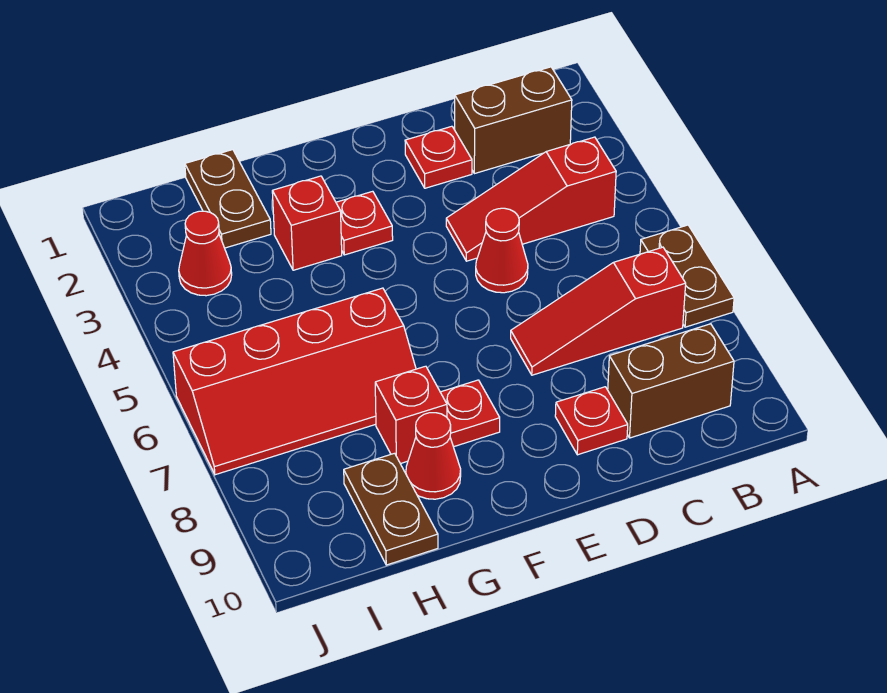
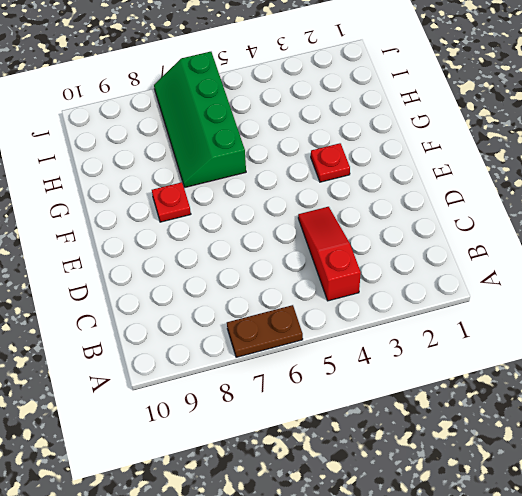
green 2x4 slope [154,52,246,187] -> red 2x4 slope [173,288,416,475]
none -> brown 1x2 brick [455,67,572,174]
none -> red 1x3 slope [511,247,686,375]
none -> brown 1x2 brick [608,324,734,438]

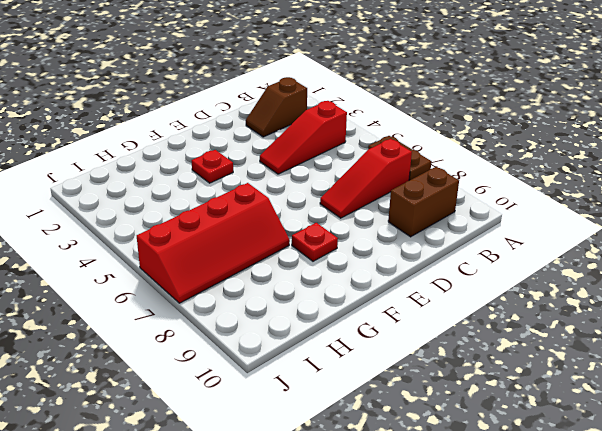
brown 1x2 slope [246,77,307,137] -> brown 1x2 brick [455,67,572,174]
none -> red 1x1 plate [405,126,472,188]
none -> red 1x1 cone [476,208,528,293]
none -> red 1x1 plate [555,387,628,455]

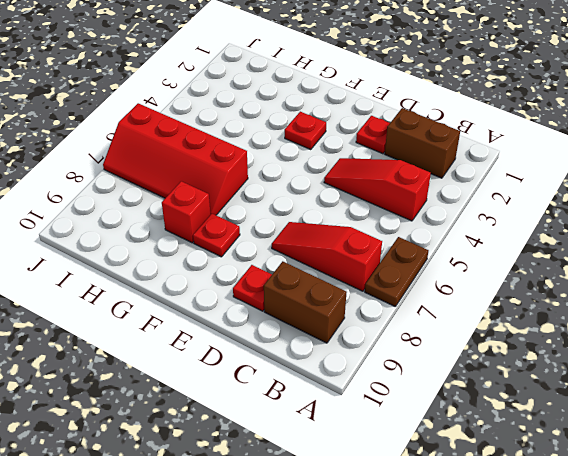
none -> red 1x1 cone [476,208,528,293]
none -> red 1x1 brick [272,176,342,270]
none -> red 1x1 cone [406,413,461,499]

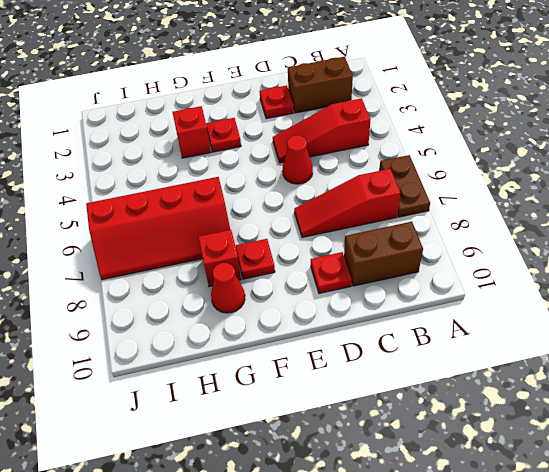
none -> brown 1x2 plate [185,150,271,248]
none -> brown 1x2 plate [344,453,438,565]
none -> red 1x1 cone [179,211,232,296]

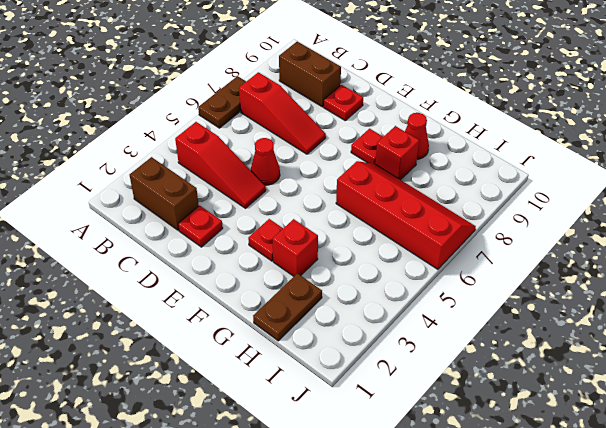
none -> brown 1x2 plate [344,453,438,565]
none -> red 1x1 cone [179,211,232,296]

